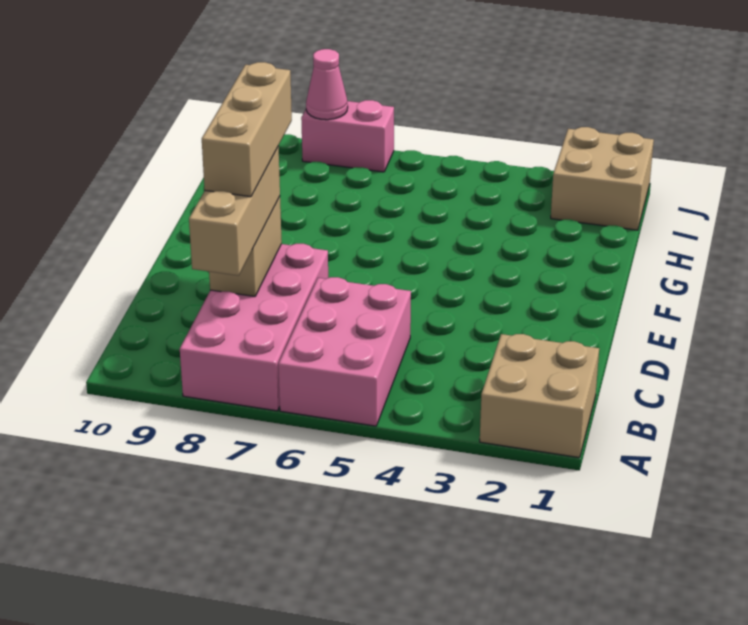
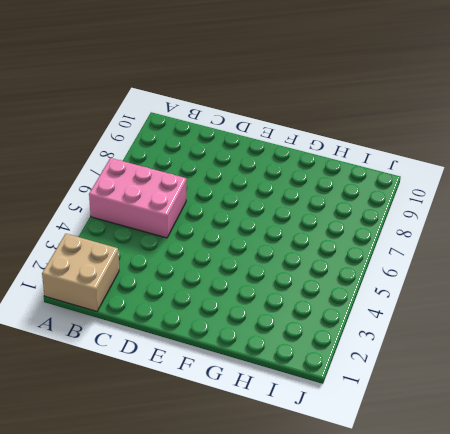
none -> pink 2x4 brick [180,244,328,411]
none -> tan 2x2 brick [551,127,654,230]

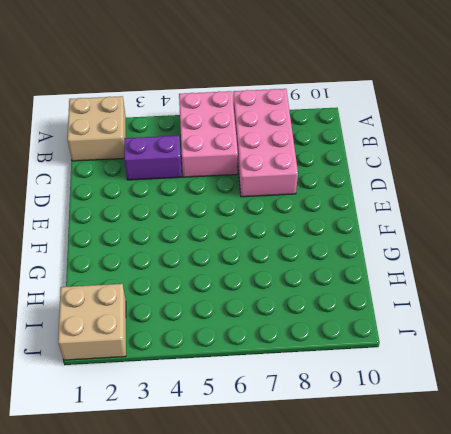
purple 1x2 brick [124,136,182,180] -> none
none -> pink 1x2 brick [301,100,394,172]
none -> tan 1x2 brick [209,197,282,296]

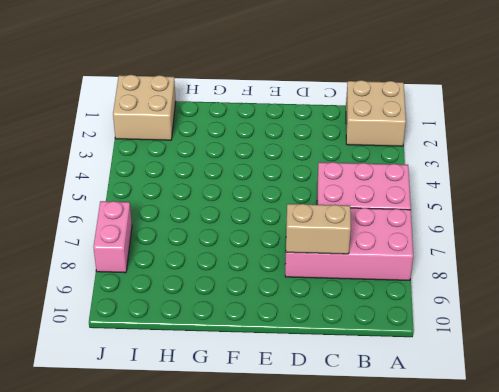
none -> pink 1x1 cone [306,49,348,120]
none -> tan 1x3 brick [189,146,280,276]

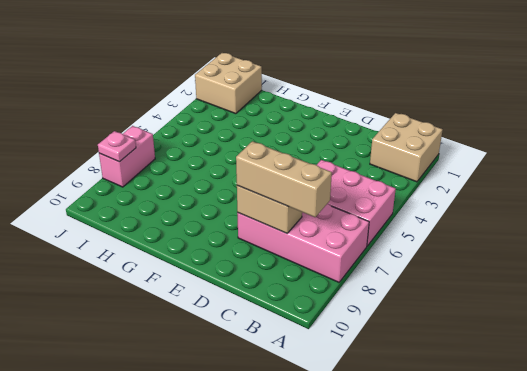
pink 1x1 plate [98,131,136,162] -> pink 1x1 cone [306,49,348,120]
none -> tan 1x3 brick [202,62,292,197]

